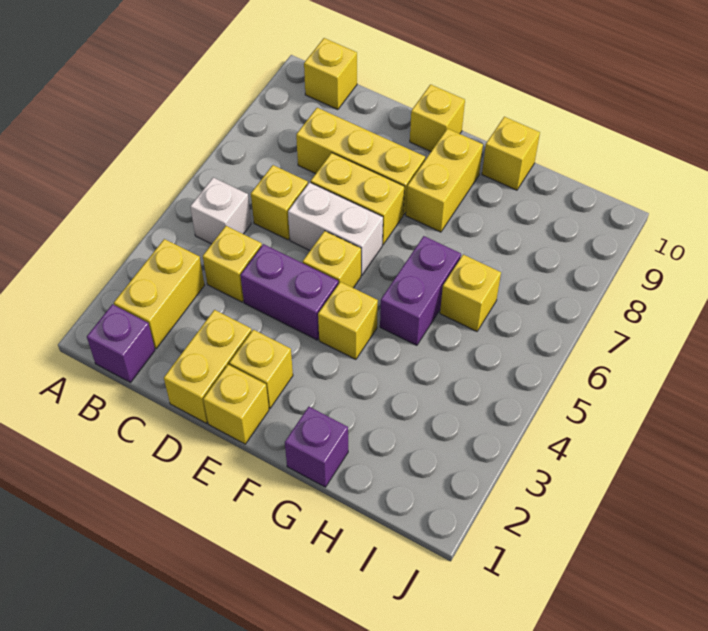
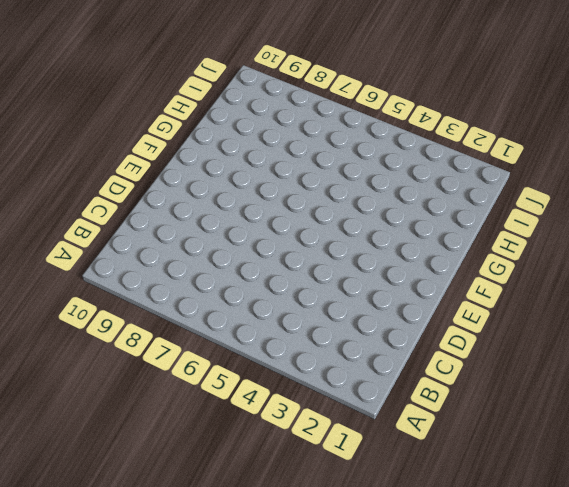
none -> purple 1x1 brick [87,304,155,383]
none -> yellow 1x2 brick [114,239,205,348]
none -> white 1x1 brick [190,178,251,244]

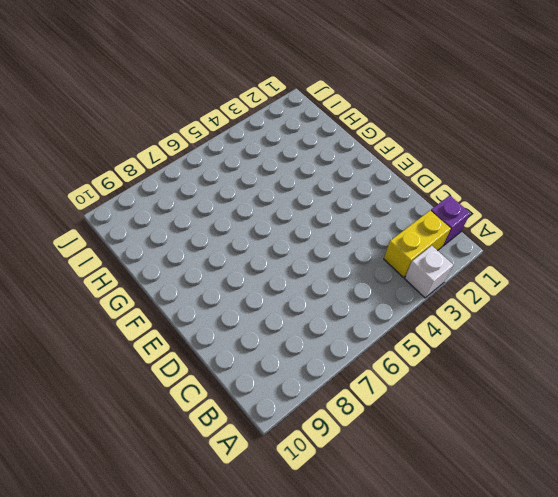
white 1x1 brick [405,246,453,298] -> white 1x1 brick moved to [190,178,251,244]
none -> yellow 1x1 brick [304,38,357,110]
none -> yellow 1x1 brick [203,226,262,302]
none -> yellow 1x1 brick [251,165,308,240]

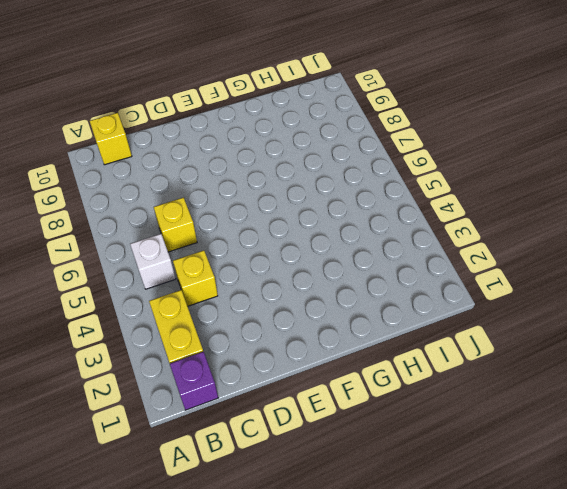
none -> yellow 1x3 brick [296,108,425,215]
none -> yellow 1x2 brick [164,310,252,423]
none -> purple 1x2 brick [240,244,338,340]

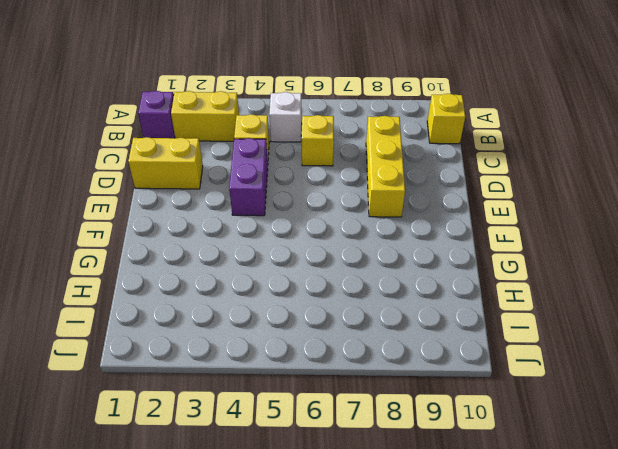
none -> white 1x2 brick [288,182,383,276]
none -> yellow 1x2 brick [311,153,404,245]
none -> yellow 1x1 brick [203,365,269,444]

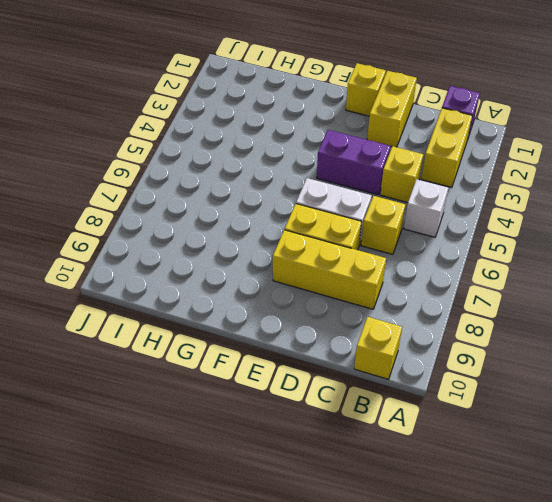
none -> yellow 1x1 brick [229,330,293,408]
none -> yellow 1x1 brick [303,231,361,288]
none -> yellow 1x1 brick [410,85,465,151]

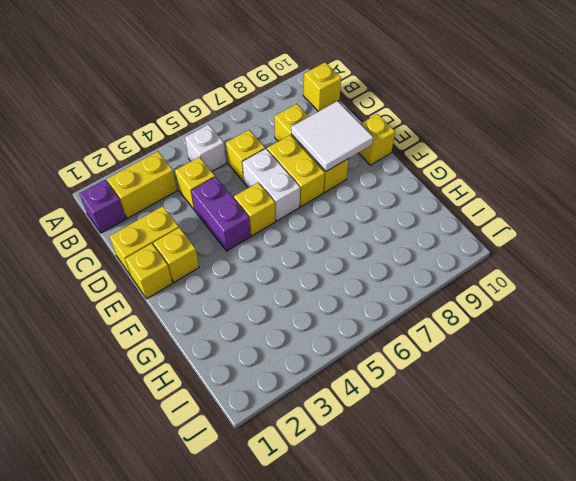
white 2x2 tile [291,101,373,171] -> none
none -> yellow 1x1 brick [318,282,378,360]
none -> yellow 1x2 brick [406,129,483,232]
none -> purple 1x1 brick [285,407,348,487]

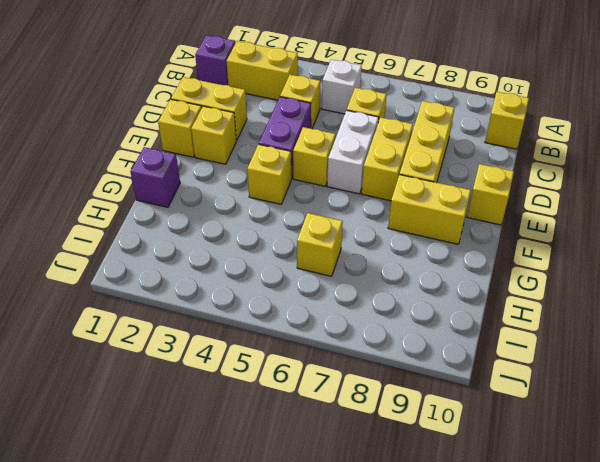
none -> purple 1x2 brick [380,236,461,345]
none -> yellow 1x1 brick [482,117,540,190]

